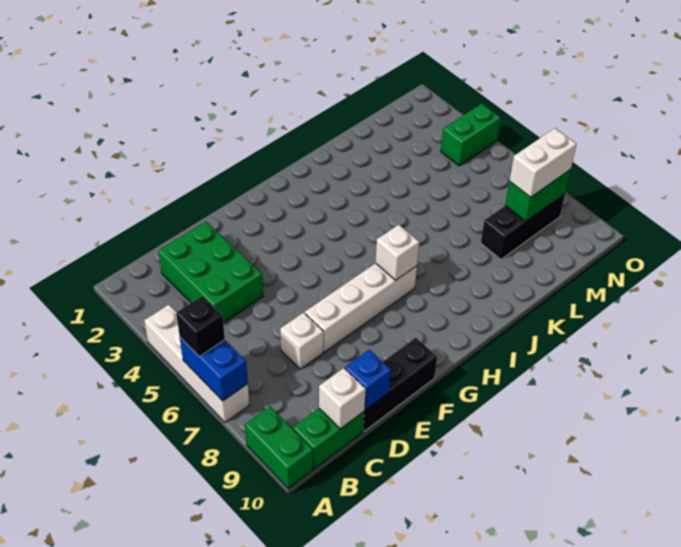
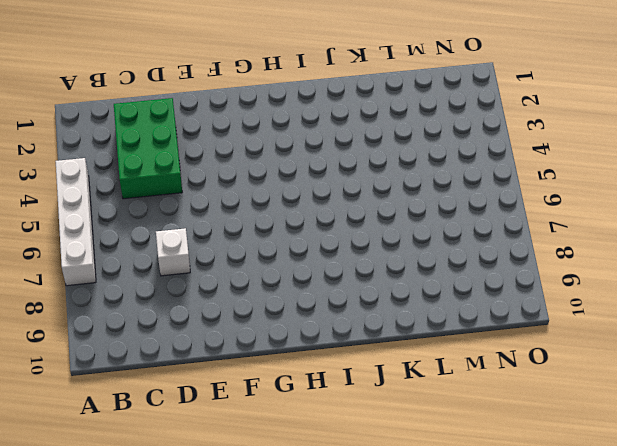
none -> green 1x2 brick [245,407,313,489]
none -> green 1x2 brick [293,409,364,469]
none -> black 1x3 brick [363,338,437,431]

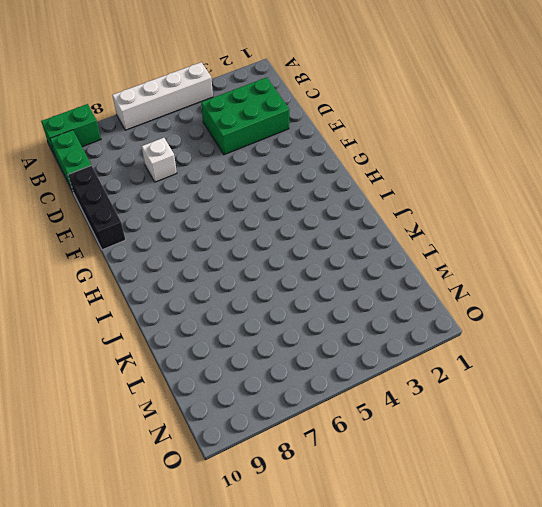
none -> white 1x4 brick [305,263,417,352]
none -> black 1x3 brick [481,194,565,259]
none -> green 1x2 brick [441,104,501,166]

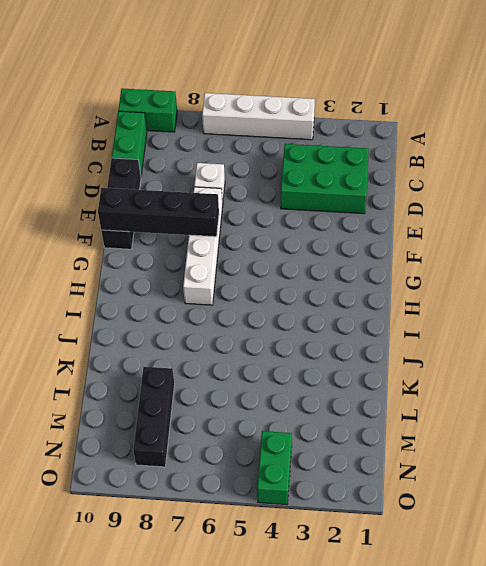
black 1x4 brick [98,188,219,237] -> none
none -> blue 1x2 brick [180,338,248,401]
none -> white 1x1 brick [319,368,366,429]
none -> blue 1x1 brick [345,350,391,410]

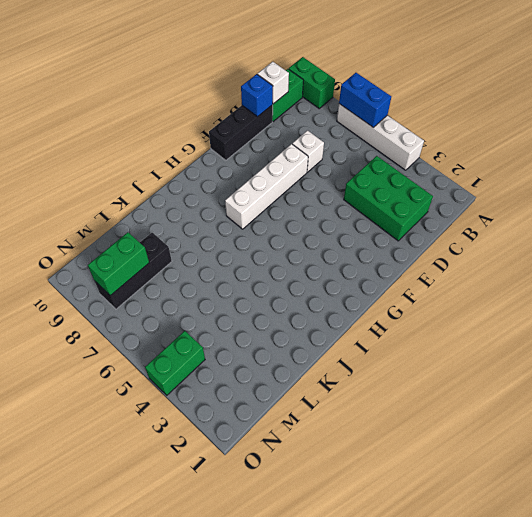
none -> white 1x1 brick [375,225,419,280]
none -> black 1x1 brick [176,296,225,357]
none -> white 1x2 brick [510,128,577,197]

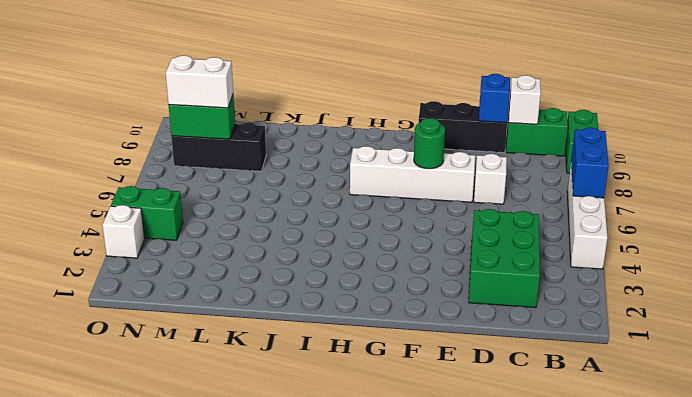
green 1x1 round brick [414,118,445,169] -> none
white 1x1 brick [102,205,145,258] -> white 1x1 brick moved to [375,225,419,280]
none -> black 1x1 brick [176,296,225,357]

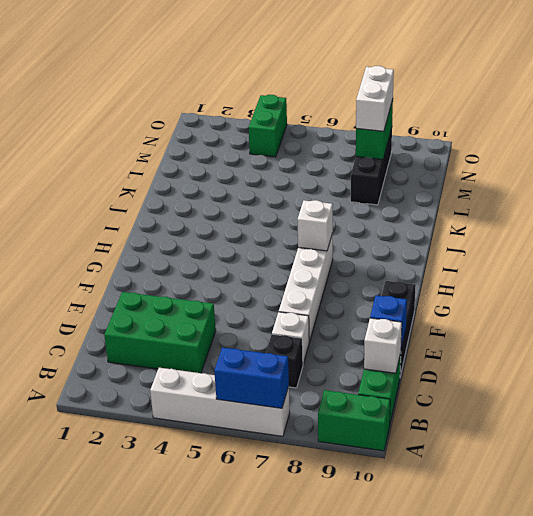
black 1x1 brick [266,334,303,388] -> black 1x1 brick moved to [176,296,225,357]

